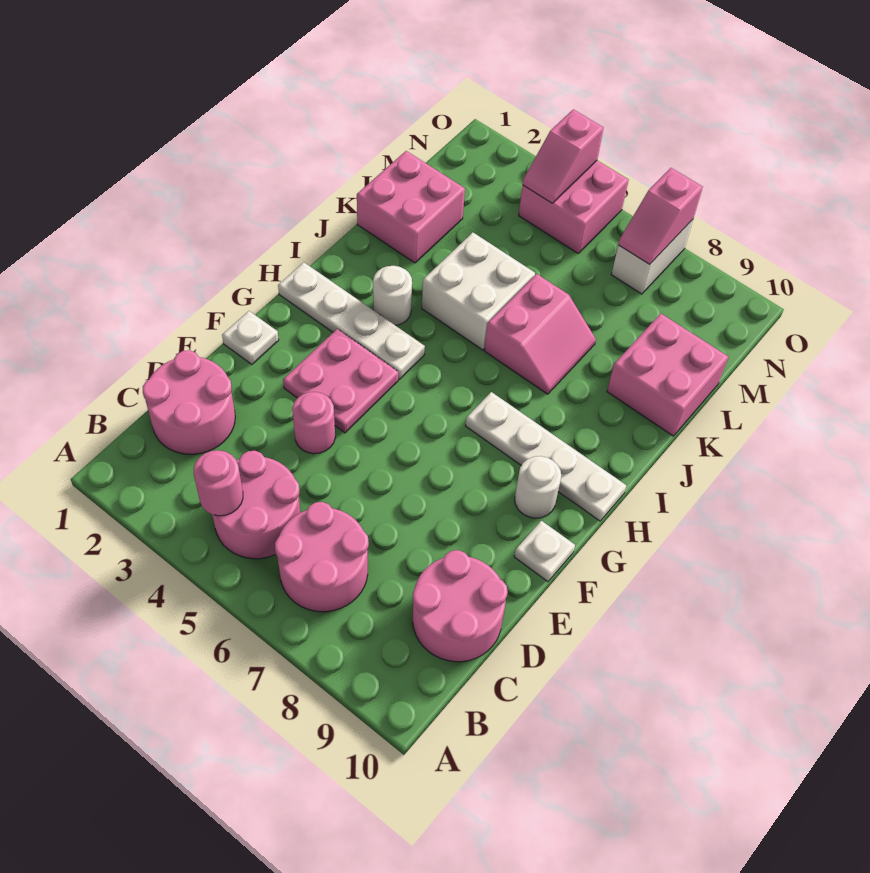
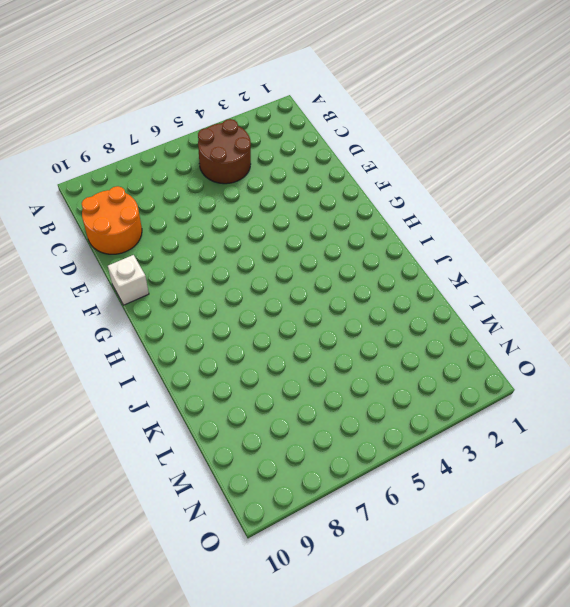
brown 2x2 round brick [198,119,251,184] -> pink 2x2 round brick [212,451,301,559]
orange 2x2 round brick [82,186,142,254] -> pink 2x2 round brick [413,550,508,662]
white 1x1 brick [108,255,149,305] -> white 1x1 plate [514,521,575,582]
none -> pink 2x2 round brick [275,502,369,612]
none -> pink 2x2 round brick [143,350,235,454]
none -> pink 1x1 round brick [292,392,335,454]

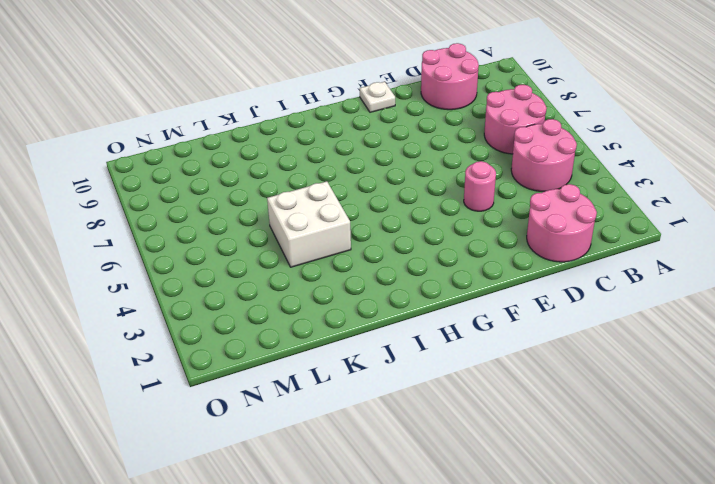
none -> white 1x1 plate [222,311,279,364]
none -> pink 2x2 plate [283,329,398,433]
none -> white 1x1 round brick [515,456,561,518]

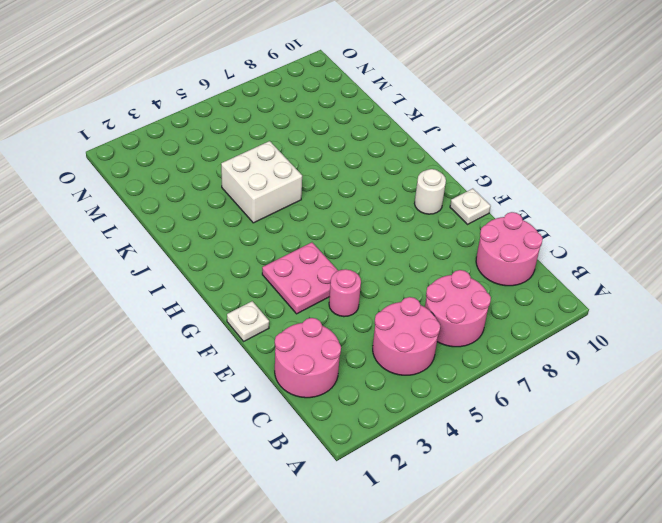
none -> white 1x4 plate [278,262,425,379]
none -> white 1x4 plate [466,392,626,521]
none -> white 1x1 round brick [373,266,412,325]

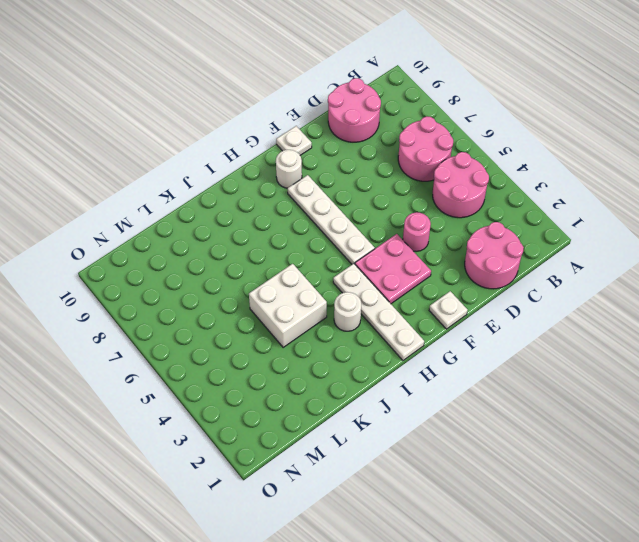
white 1x4 plate [287,175,375,264] -> white 1x4 plate moved to [466,392,626,521]
none -> pink 2x2 slope [484,274,596,394]
none -> pink 2x2 brick [357,151,465,263]
none -> pink 2x2 brick [607,314,728,436]

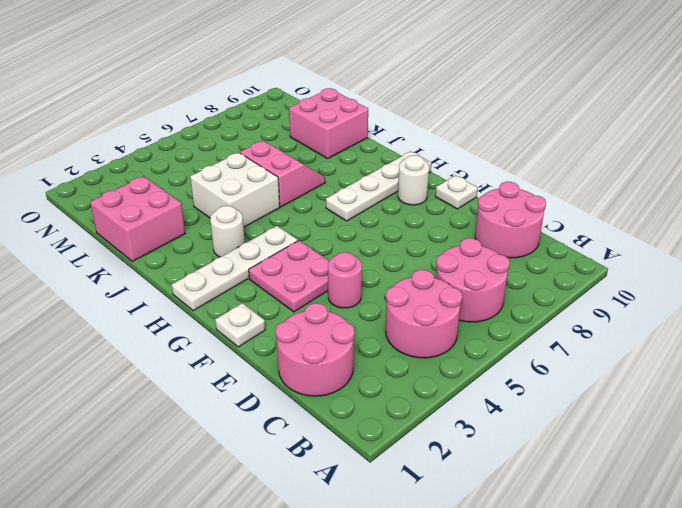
none -> pink 2x2 brick [519,161,629,253]
none -> white 1x2 brick [611,220,693,294]
none -> pink 1x1 round brick [194,450,243,516]

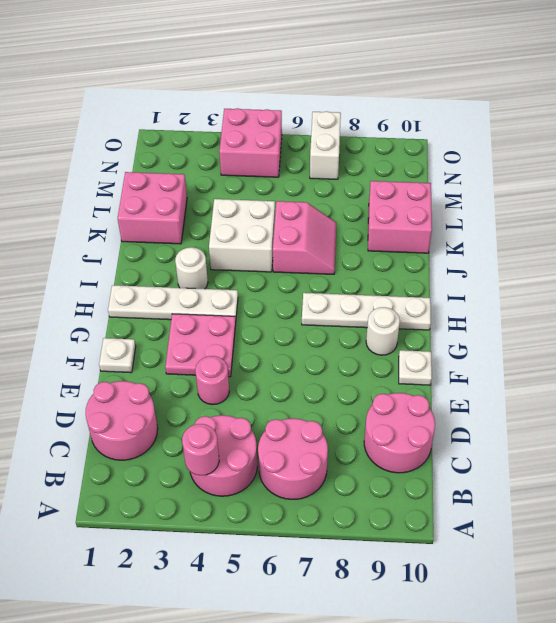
none -> pink 1x2 slope [523,109,604,203]
none -> pink 1x2 slope [618,168,703,264]

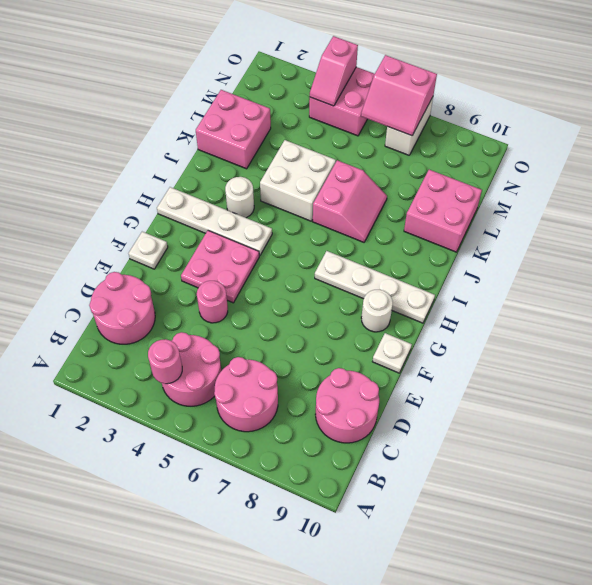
pink 2x2 slope [361,55,437,136] -> pink 1x2 slope [618,168,703,264]

